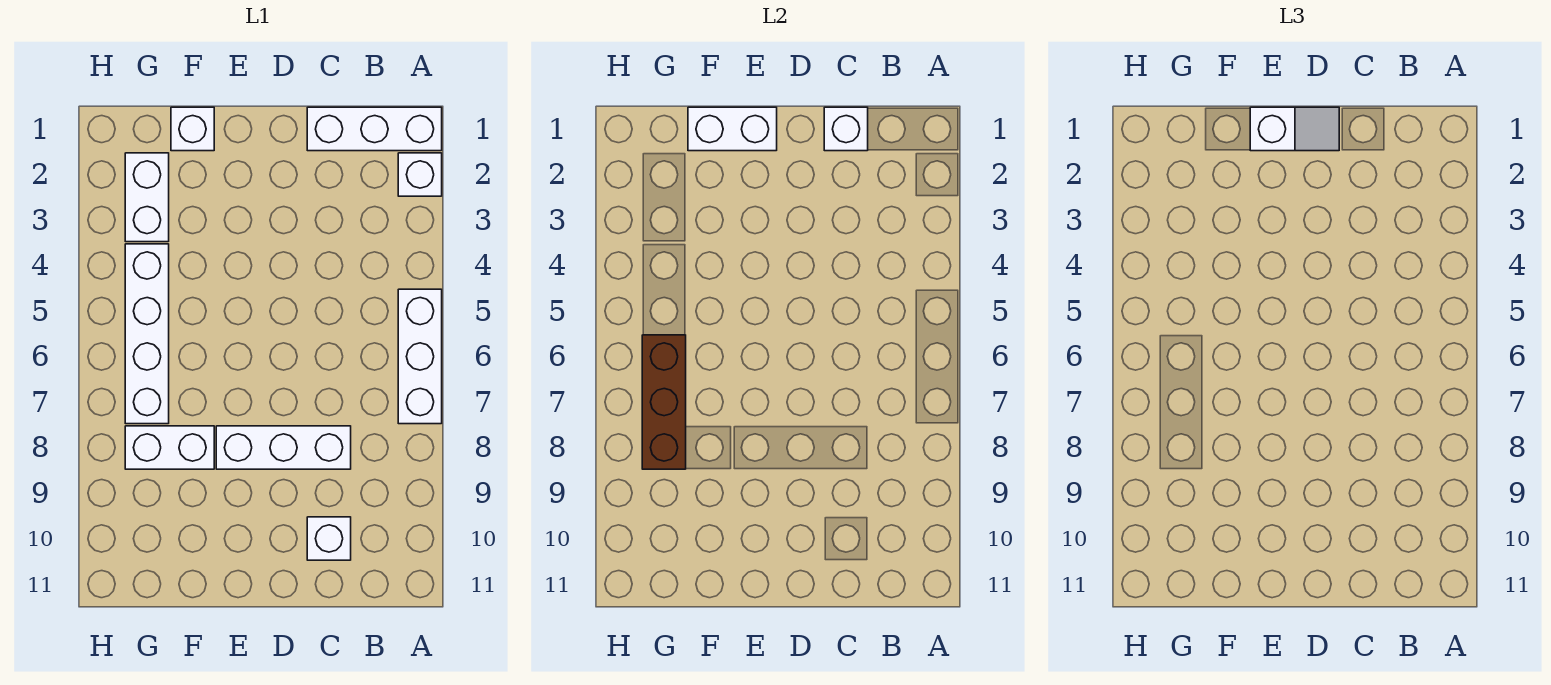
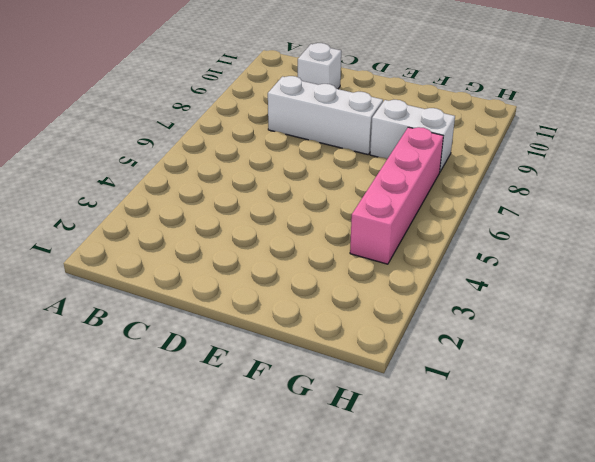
pink 1x4 brick [350,127,443,264] -> white 1x4 brick [125,244,169,424]
none -> white 1x3 brick [307,107,442,151]
none -> white 1x1 brick [398,153,442,196]
none -> white 1x3 brick [398,289,442,424]

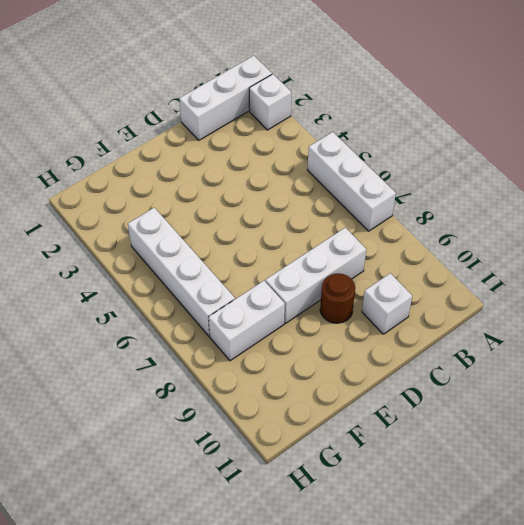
brown 1x1 round brick [320,273,355,323] -> none
none -> white 1x1 brick [171,107,214,151]
none -> white 1x2 brick [125,153,169,242]
none -> white 1x1 brick [824,107,868,151]

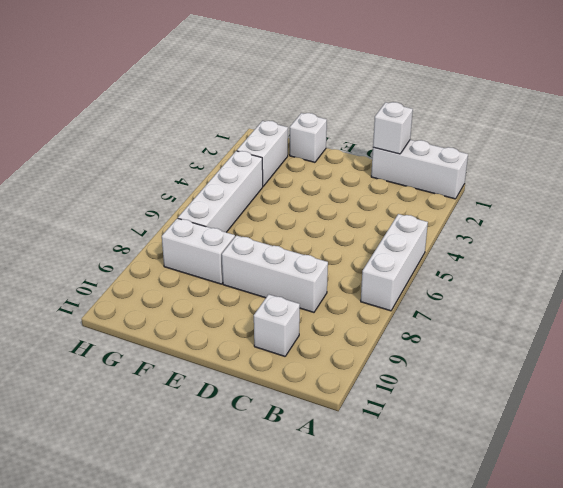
none -> white 1x1 brick [398,153,442,196]
none -> white 1x2 brick [688,107,777,151]
none -> brown 1x3 brick [642,335,686,469]

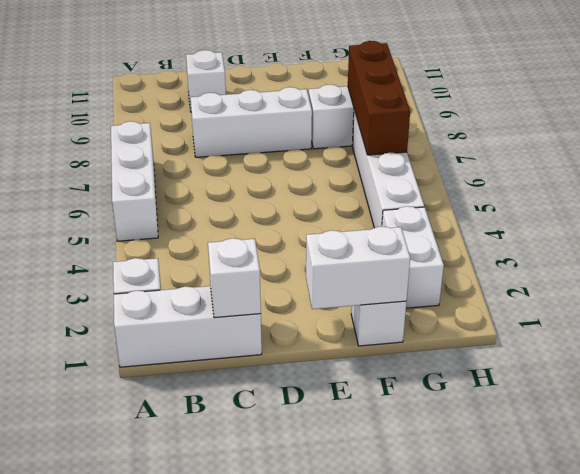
none -> white 1x2 slope [1250,107,1339,151]

